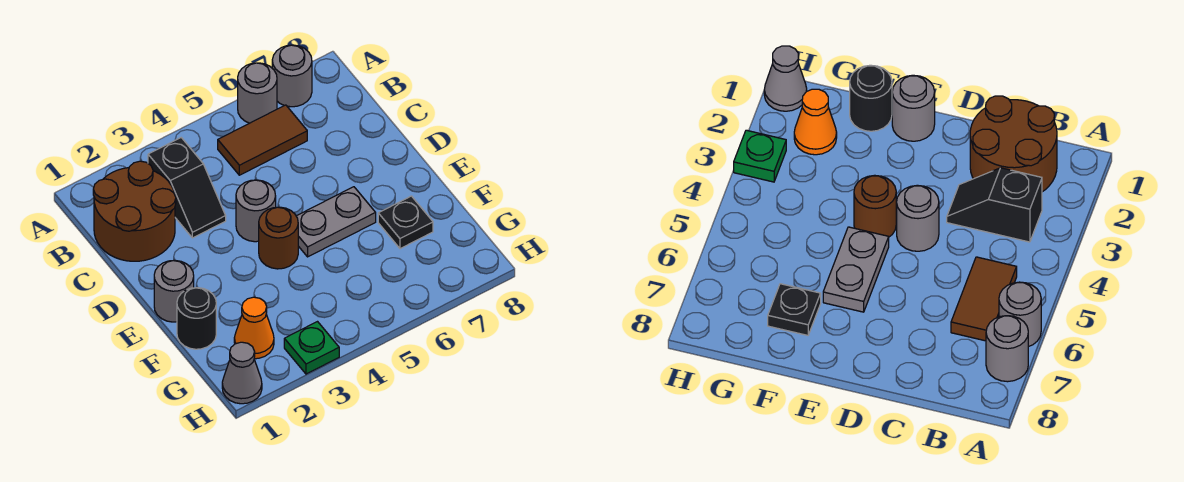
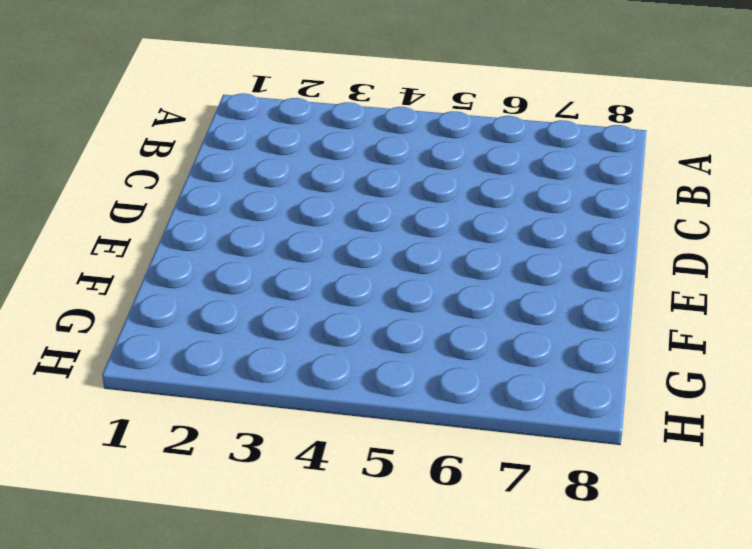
none -> grey 1x1 round brick [238,63,277,123]
none -> grey 1x1 round brick [272,45,312,107]
none -> brown 2x2 round brick [93,161,176,261]

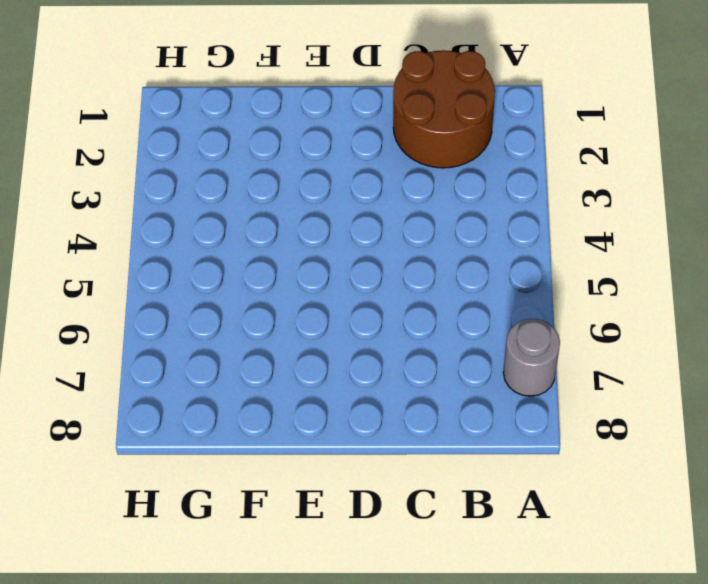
none -> grey 1x1 round brick [238,63,277,123]
none -> black 1x2 slope [148,138,226,238]
none -> brown 1x2 tile [218,105,307,175]

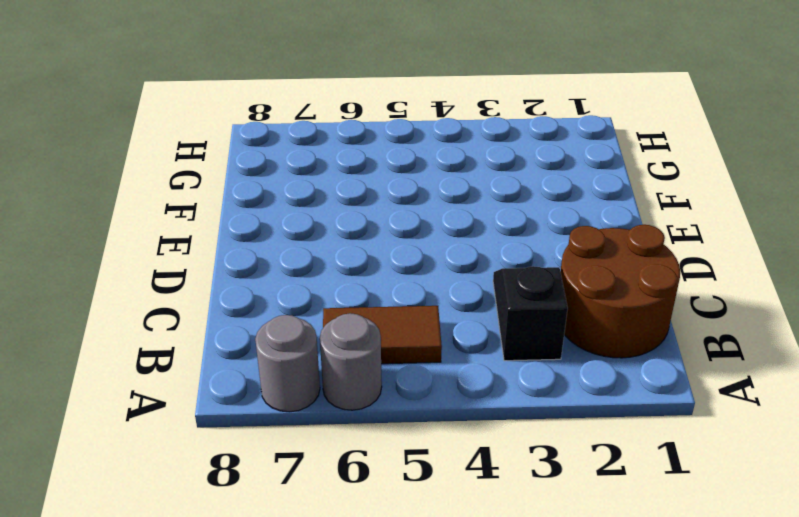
none -> grey 1x1 round brick [236,180,276,242]
none -> grey 1x1 round brick [154,260,194,322]
none -> brown 1x1 round brick [259,207,298,269]

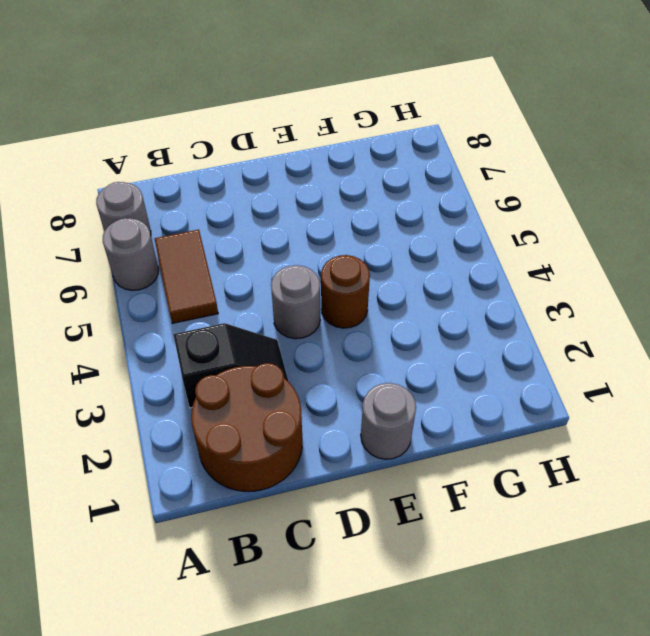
none -> grey 1x2 plate [296,187,376,257]
none -> black 1x1 round brick [177,288,216,349]
none -> black 1x1 plate [378,196,433,249]

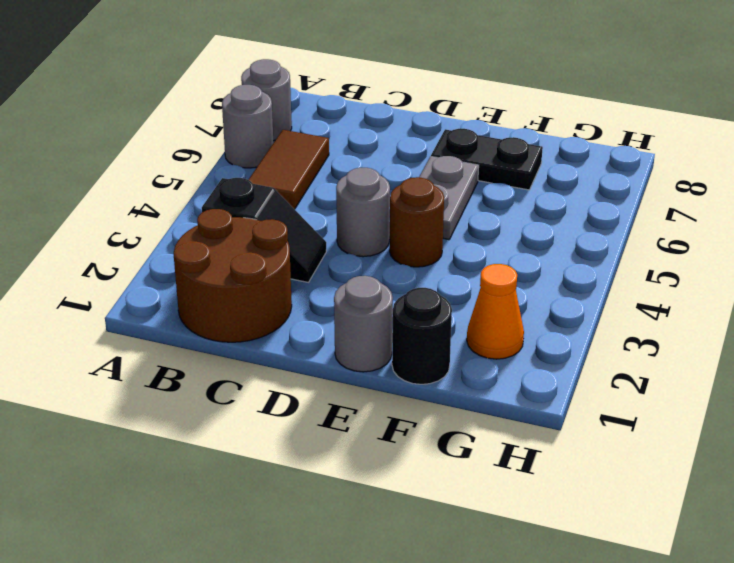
black 1x2 plate [431,129,543,190] -> black 1x1 plate [378,196,433,249]
none -> grey 1x1 cone [222,342,262,404]
none -> green 1x1 plate [284,322,339,374]

